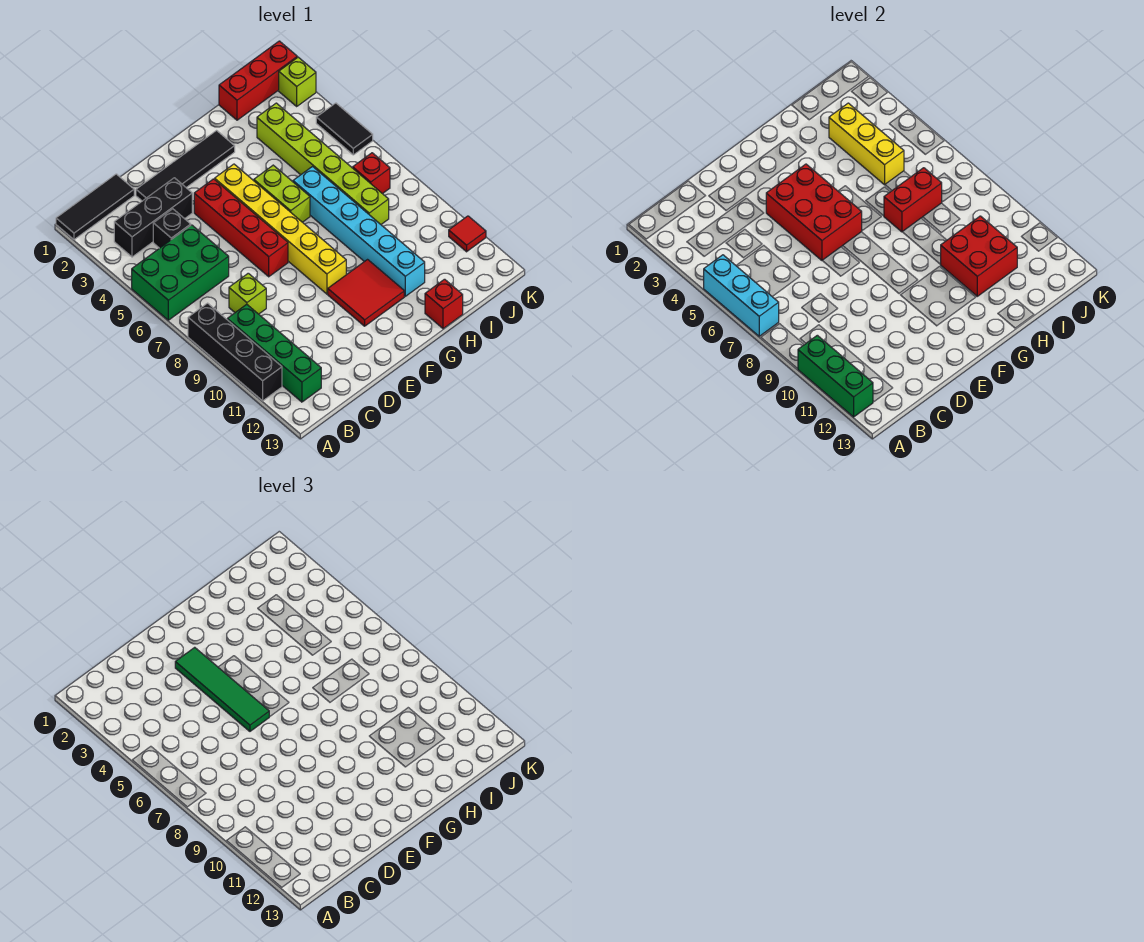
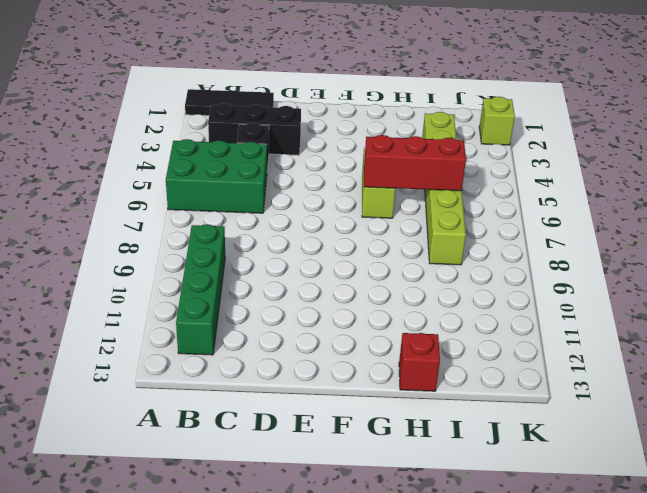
red 1x3 brick [364,135,466,191] -> red 1x3 brick moved to [219,41,297,120]
none -> black 1x4 brick [188,303,282,401]
none -> lime 1x1 brick [229,273,266,314]
none -> black 1x4 tile [136,131,235,201]

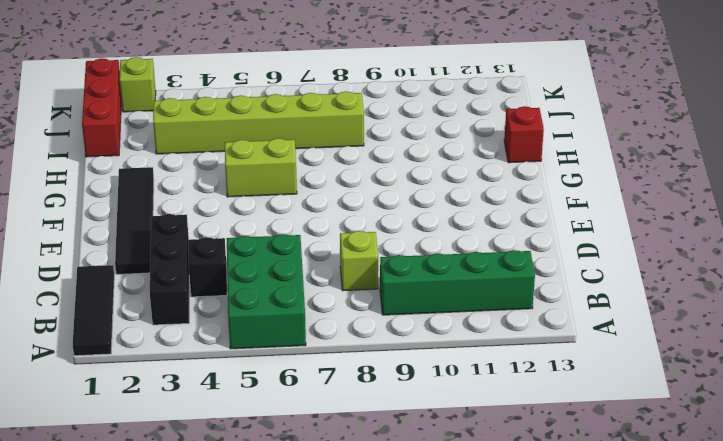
none -> black 1x4 brick [188,303,282,401]
none -> red 1x4 brick [194,179,288,277]
none -> yellow 1x6 brick [215,164,346,294]

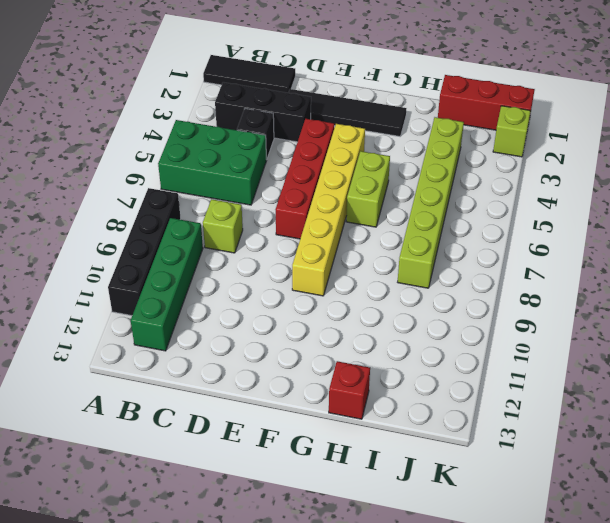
none -> red 2x2 tile [328,260,404,326]
none -> cyan 1x6 brick [293,167,425,296]
none -> red 1x1 brick [353,153,390,194]

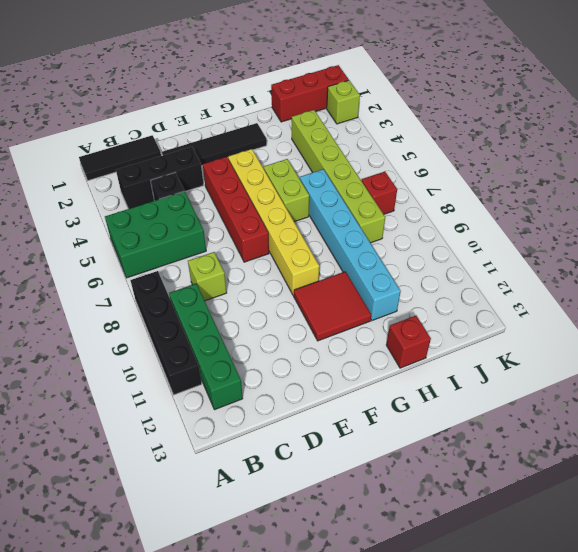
none -> black 1x2 tile [316,103,373,155]
none -> red 1x1 tile [449,216,486,252]
none -> cyan 1x3 brick [704,255,779,336]

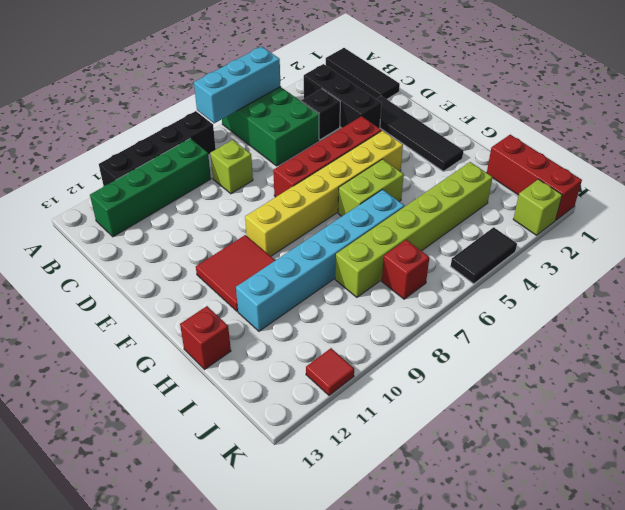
none -> green 1x3 brick [798,335,873,417]
none -> red 2x3 brick [766,164,862,260]
none -> red 1x2 brick [884,168,942,232]

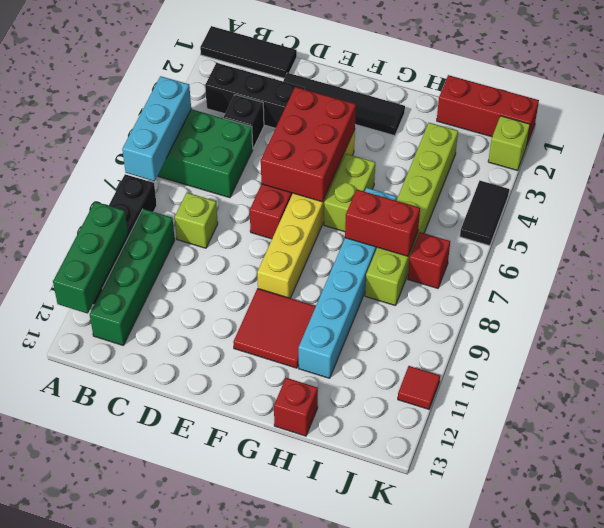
none -> red 2x2 brick [940,216,1017,296]
none -> yellow 1x3 brick [829,103,904,185]
none -> green 1x4 tile [175,647,269,731]

